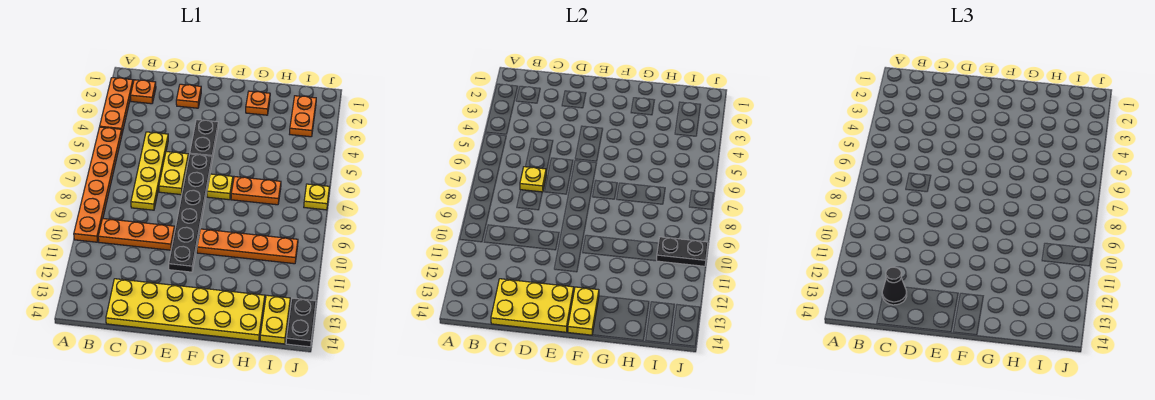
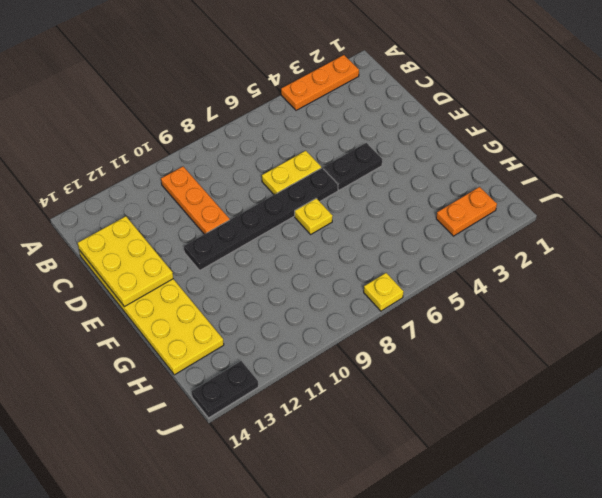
none -> orange 1x6 plate [74,127,122,242]
none -> orange 1x1 plate [131,80,156,104]
none -> yellow 1x4 plate [131,132,168,210]

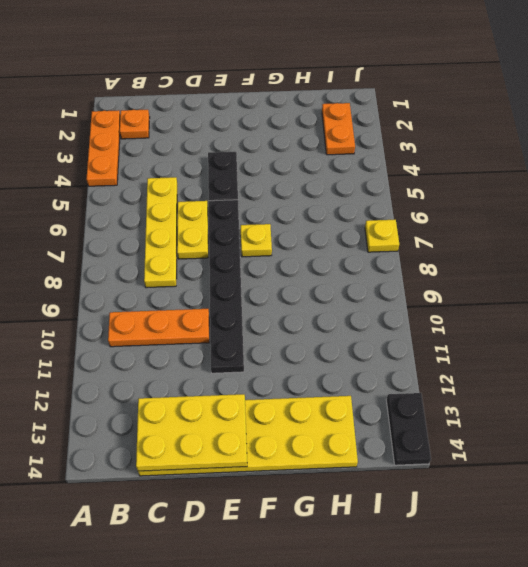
none -> orange 1x6 plate [74,127,122,242]
none -> orange 1x1 plate [176,84,201,108]
none -> orange 1x4 plate [197,229,298,264]

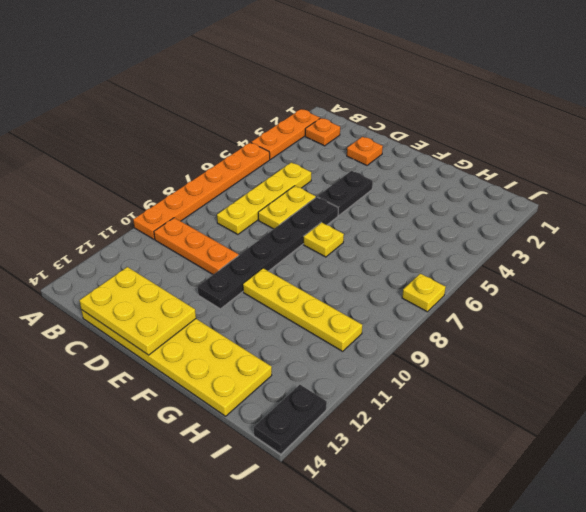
yellow 1x4 plate [243,268,362,351] -> orange 1x4 plate [197,229,298,264]
none -> orange 1x1 plate [246,91,270,115]
none -> orange 1x2 plate [231,177,281,205]
none -> orange 1x2 plate [290,96,316,137]

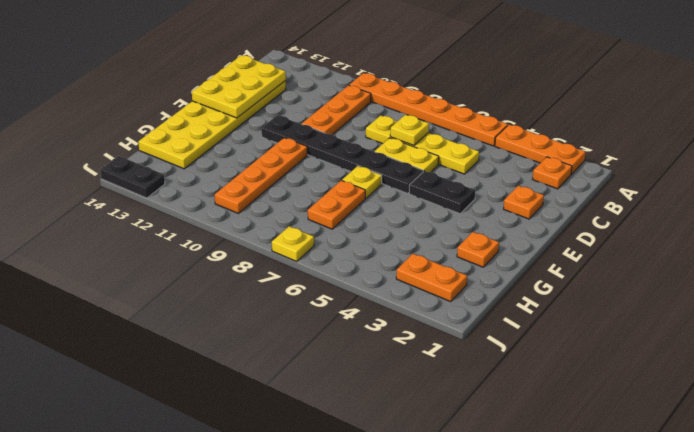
none -> yellow 1x2 plate [260,295,290,344]
none -> yellow 1x2 plate [568,287,599,335]
none -> black 1x2 plate [657,237,708,266]

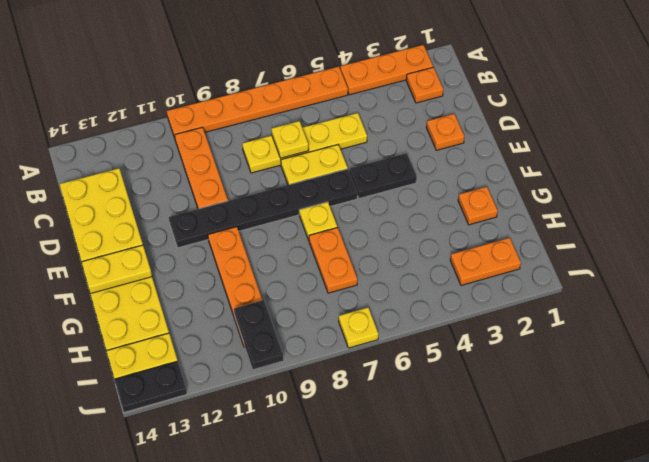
none -> black 1x1 cone [882,267,907,305]

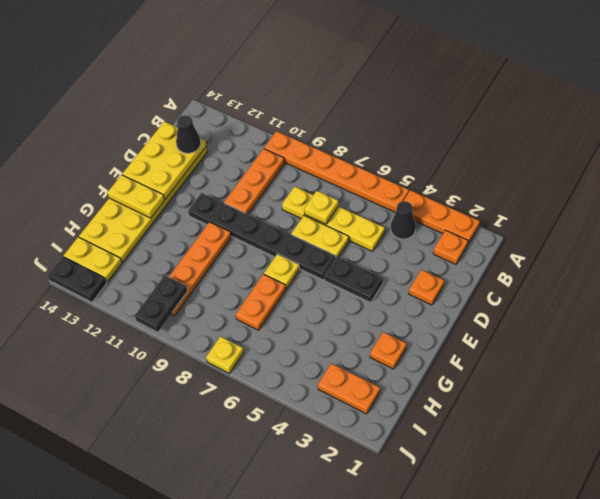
black 1x1 cone [391,201,416,239] -> none

